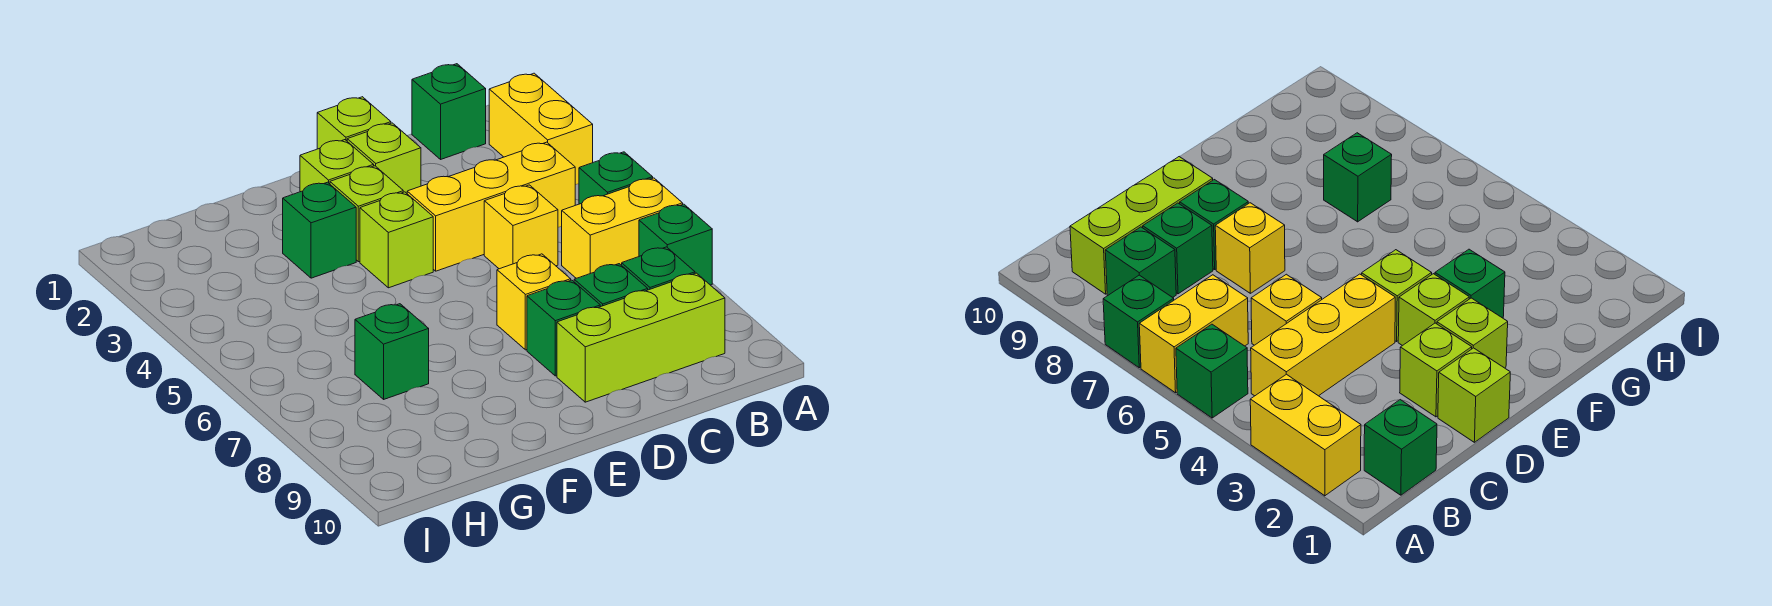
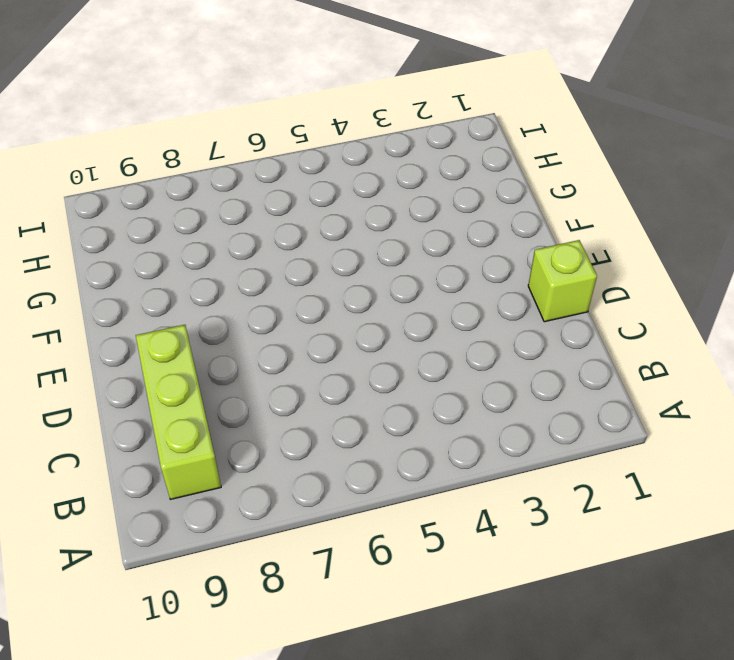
none -> yellow 1x2 brick [489,73,593,185]
none -> green 1x1 brick [579,152,653,204]
none -> yellow 1x2 brick [562,178,683,278]

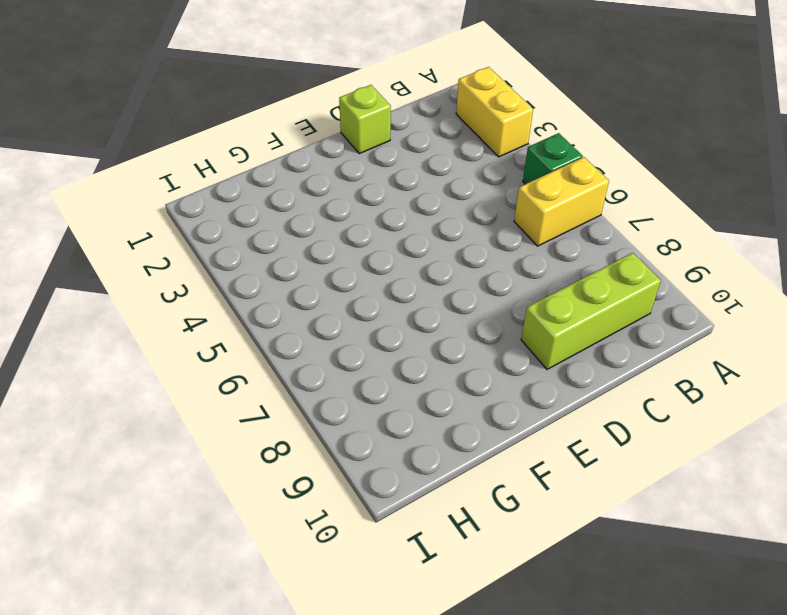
none -> green 1x1 brick [639,204,712,285]
none -> green 1x1 brick [412,64,486,159]
none -> yellow 1x3 brick [407,142,575,271]

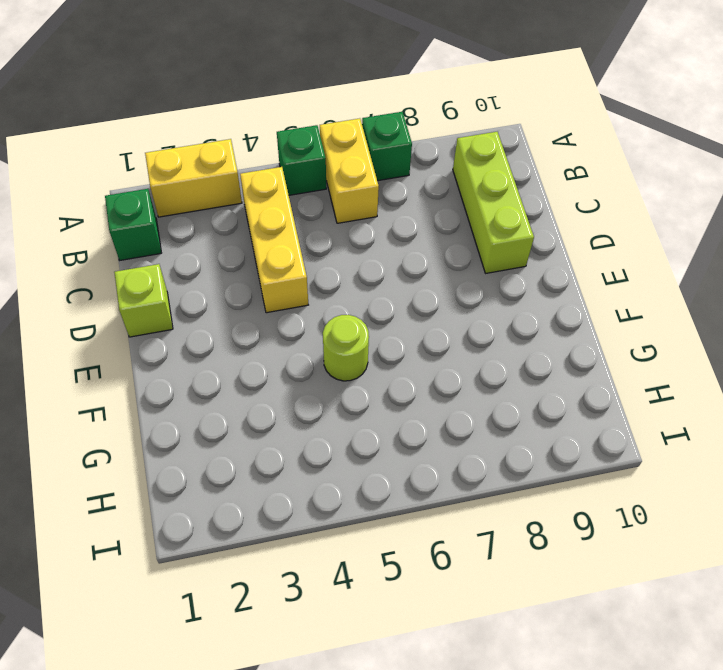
lime 1x1 round brick [323,315,369,381] -> none
none -> green 1x1 brick [622,247,695,290]
none -> yellow 1x1 brick [484,185,558,269]
none -> green 1x1 brick [574,264,648,307]

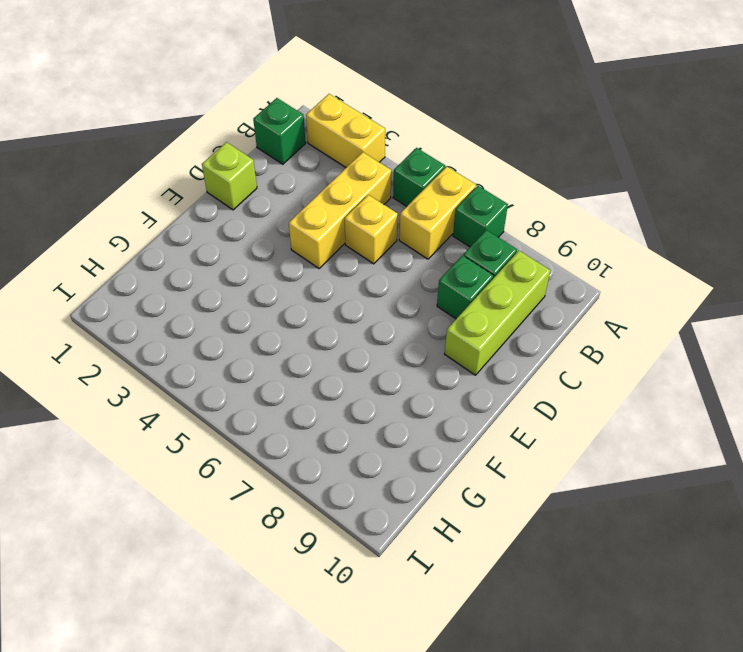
none -> lime 1x1 brick [347,123,421,193]
none -> yellow 1x1 brick [497,254,571,350]
none -> green 1x1 brick [527,280,600,376]

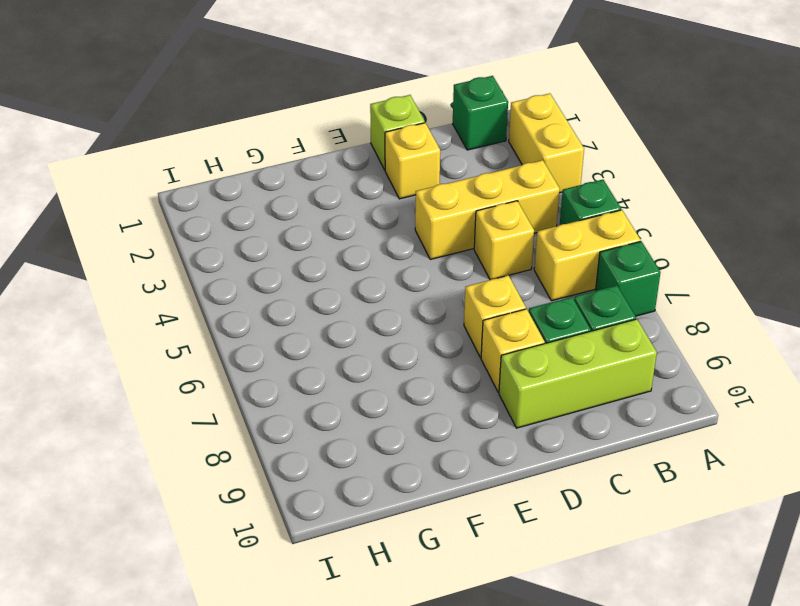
yellow 1x1 brick [385,123,440,199] -> lime 1x1 brick [347,123,421,193]
yellow 1x1 brick [481,309,545,392] -> green 1x1 brick [527,280,600,376]
none -> lime 1x1 brick [300,140,374,192]
none -> lime 1x1 brick [330,166,403,262]
none -> lime 1x1 brick [360,192,433,288]

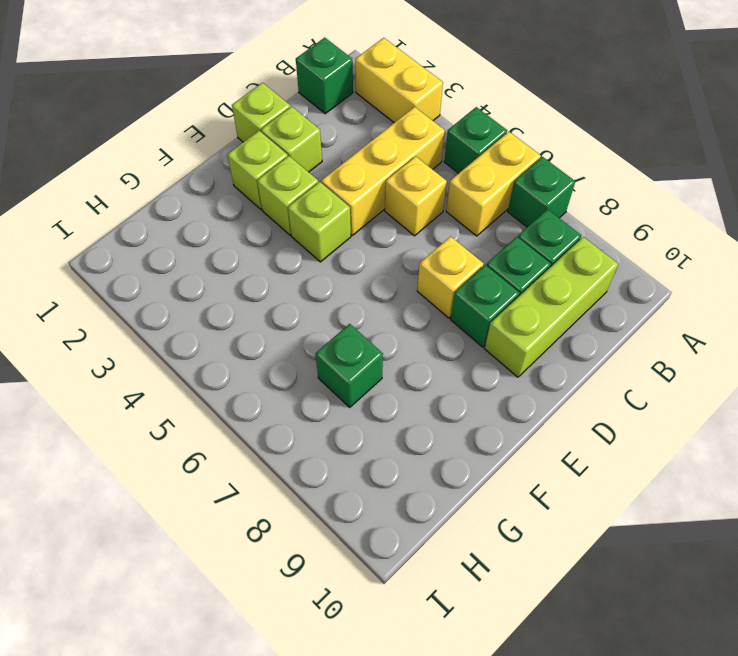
none -> green 1x1 brick [283,182,356,278]

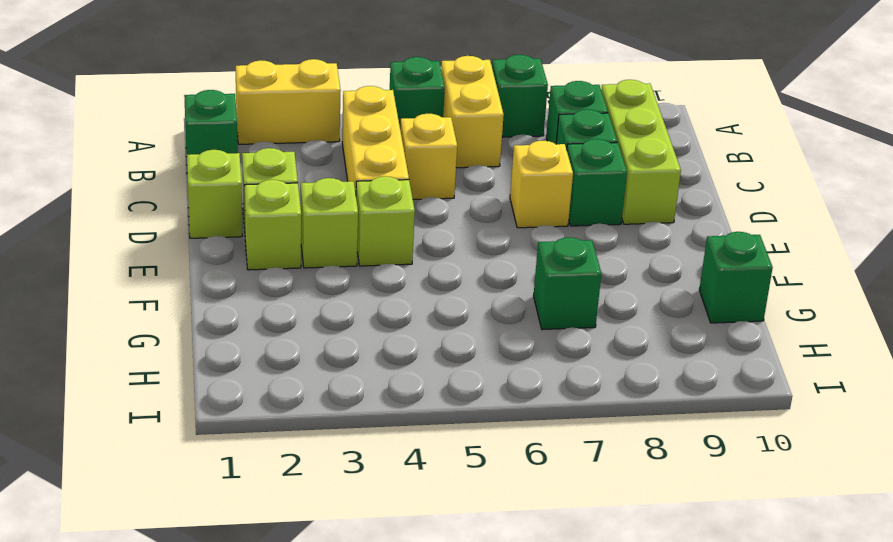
green 1x1 brick [699,232,773,323] -> green 1x1 brick moved to [283,182,356,278]

